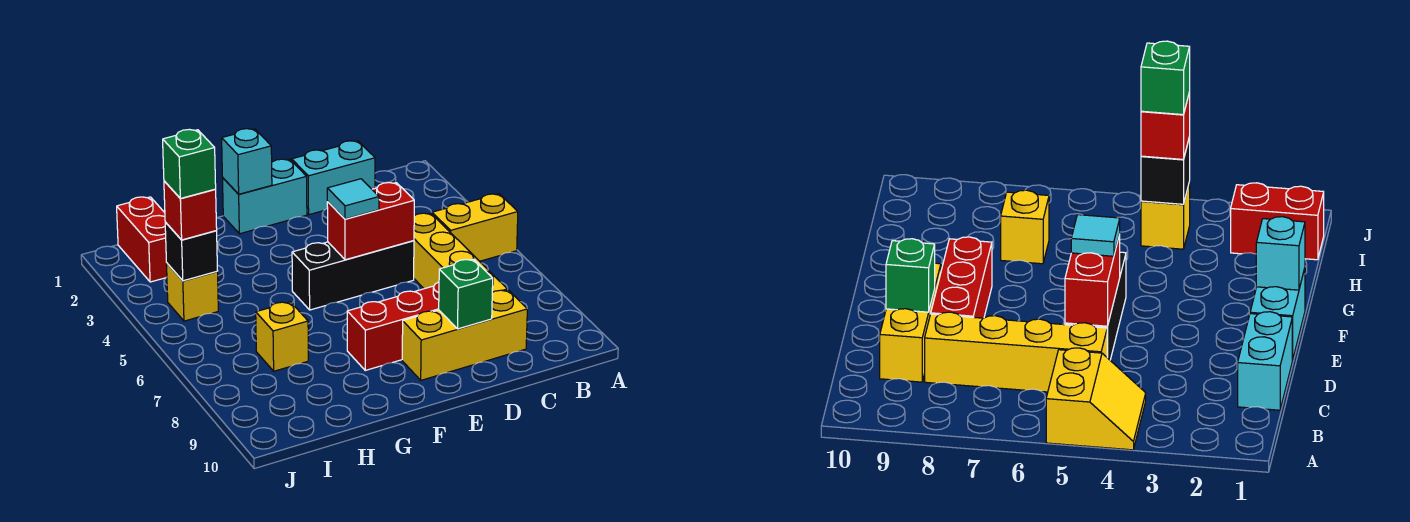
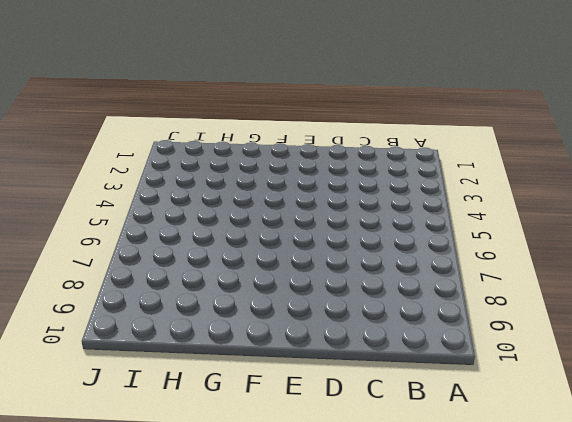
none -> yellow 2x2 slope [431,194,518,261]
none -> cyan 1x2 brick [292,141,375,215]
none -> yellow 1x4 brick [414,213,507,292]

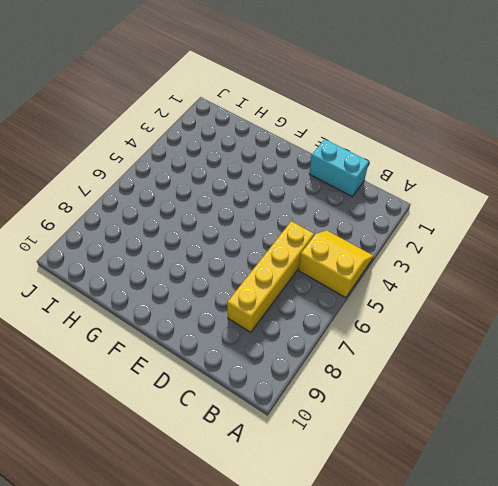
none -> yellow 1x3 brick [402,290,527,380]
none -> black 1x3 brick [292,241,414,310]
none -> red 1x3 brick [347,282,439,370]

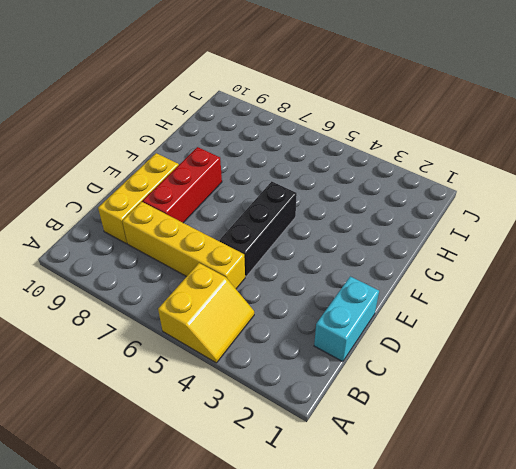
none -> cyan 1x2 brick [223,159,307,234]
none -> yellow 1x1 brick [256,302,308,371]
none -> red 1x2 brick [117,197,167,282]

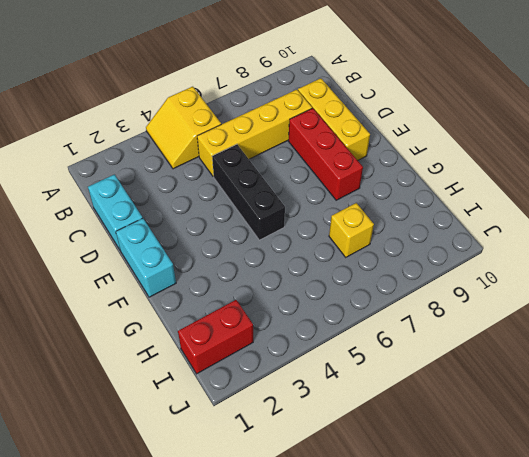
none -> yellow 1x1 brick [167,264,218,321]
none -> red 1x2 brick [327,183,414,260]
none -> green 1x1 brick [439,259,493,329]

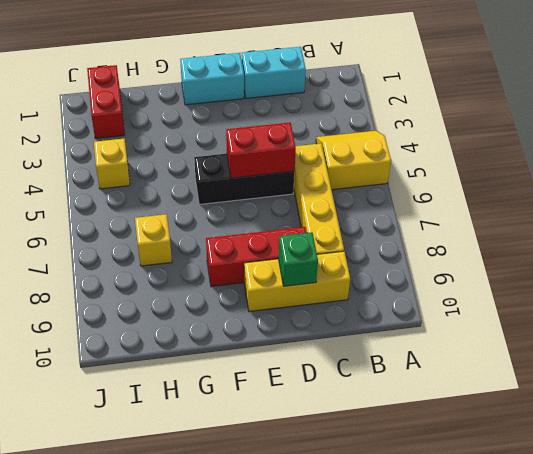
none -> cyan 1x1 brick [222,129,272,194]
none -> black 1x1 brick [165,222,218,281]
none -> cyan 1x1 tile [327,179,379,219]

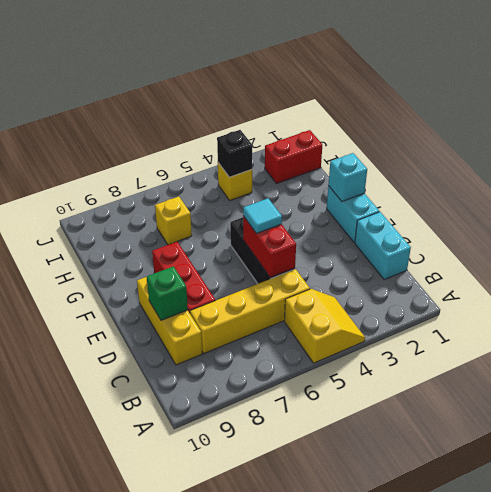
none -> red 1x1 brick [164,181,217,240]
none -> green 1x1 brick [163,129,216,198]

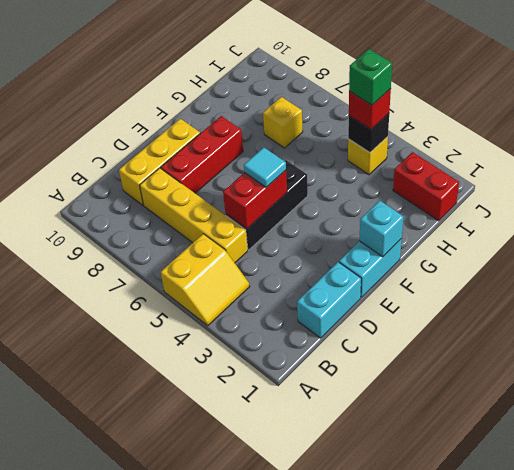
none -> green 1x1 brick [439,259,493,329]

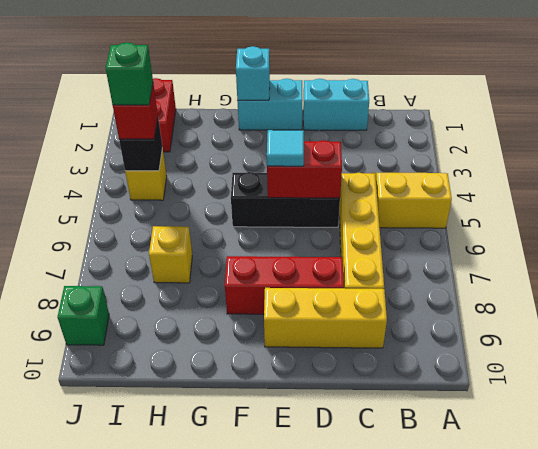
green 1x1 brick [58,286,109,345] -> green 1x1 brick moved to [439,259,493,329]

